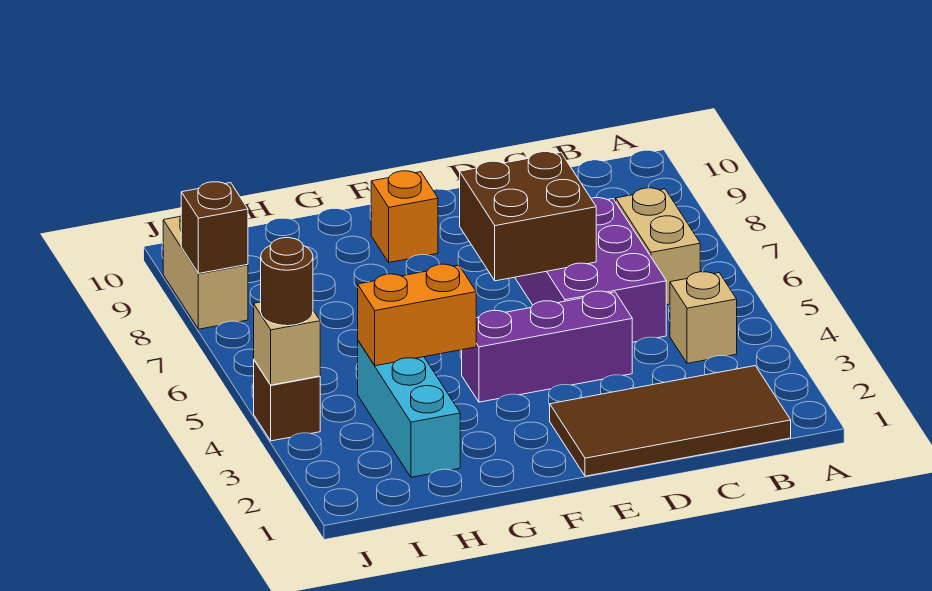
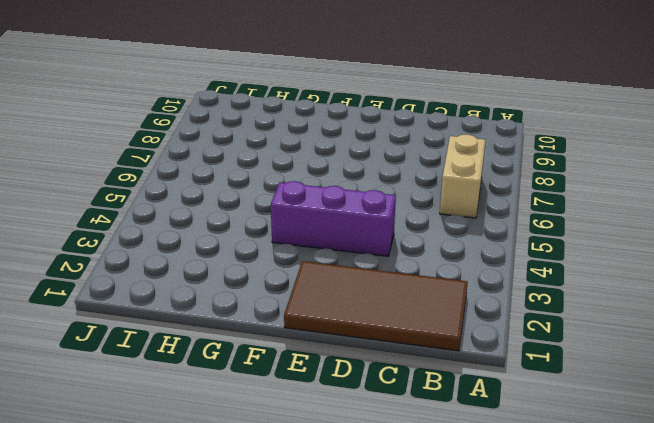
none -> tan 1x1 brick [670,272,737,363]
none -> purple 2x3 brick [515,197,666,342]
none -> orange 1x1 brick [371,171,438,263]

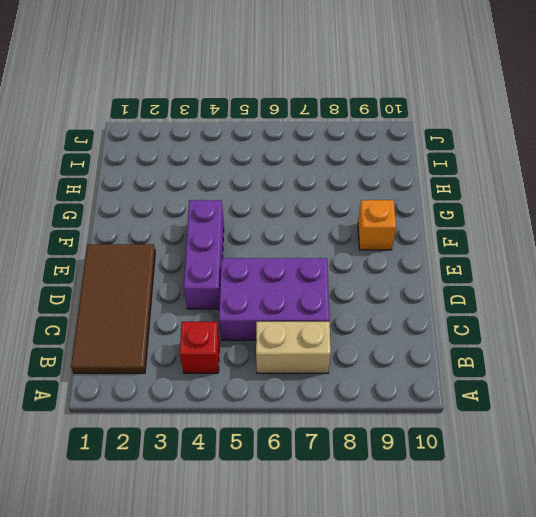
red 1x1 brick [180,322,220,373] -> tan 1x1 brick [670,272,737,363]
none -> cyan 1x3 brick [358,341,460,477]
none -> brown 1x1 brick [254,360,320,441]
none -> tan 1x2 brick [163,216,248,329]

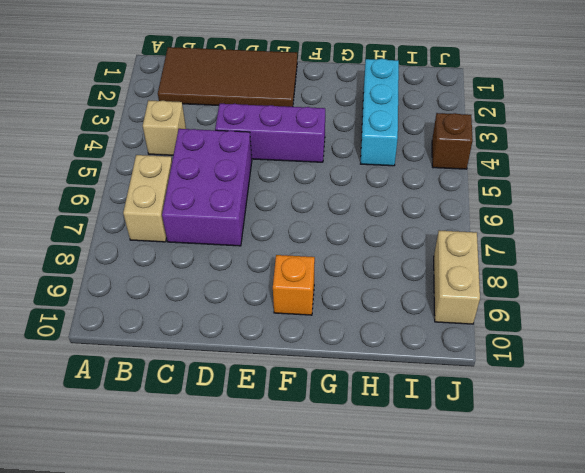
none -> brown 2x2 brick [460,152,596,281]
none -> orange 1x2 brick [358,264,476,366]
none -> tan 1x1 brick [254,302,320,385]

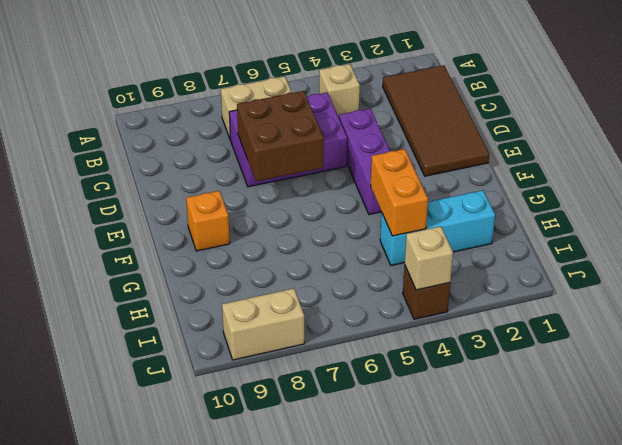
none -> brown 1x1 brick [181,182,248,274]
none -> brown 1x1 round brick [261,238,313,326]

